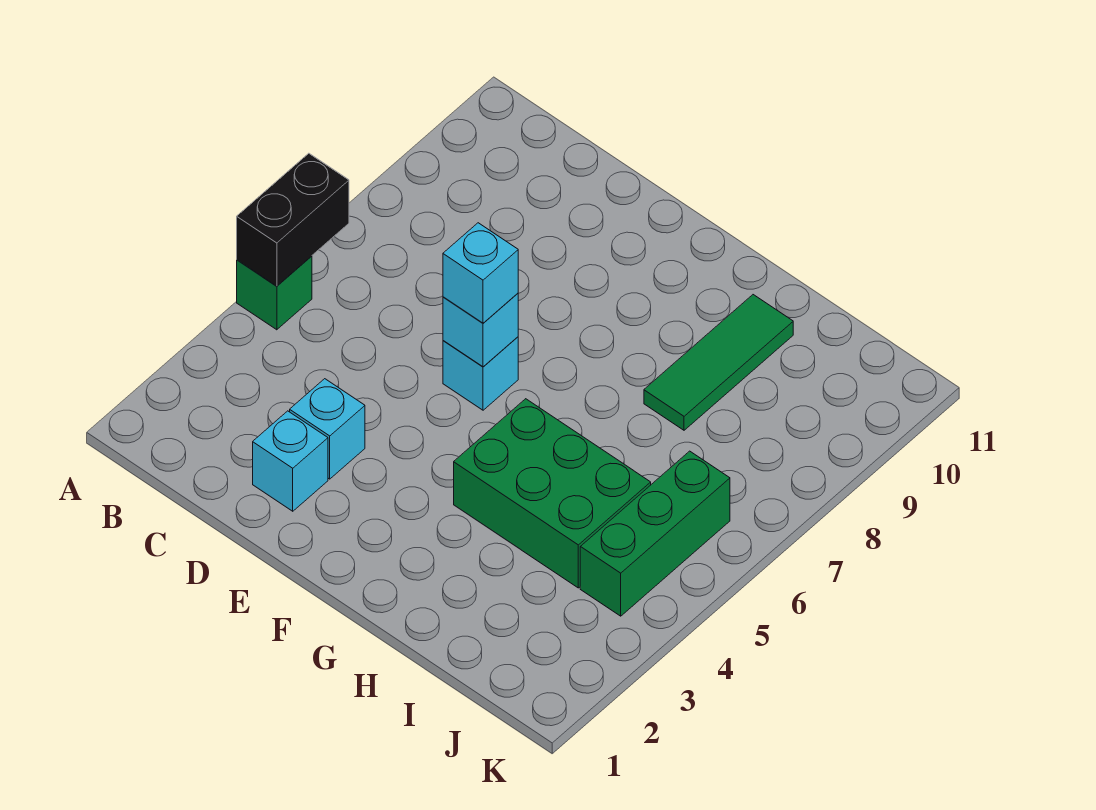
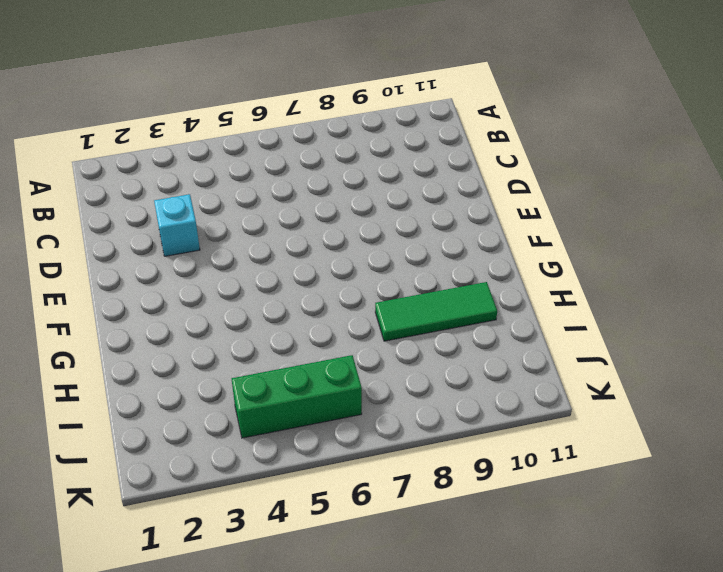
none -> green 1x1 brick [237,256,312,330]
none -> cyan 1x1 brick [253,411,328,511]

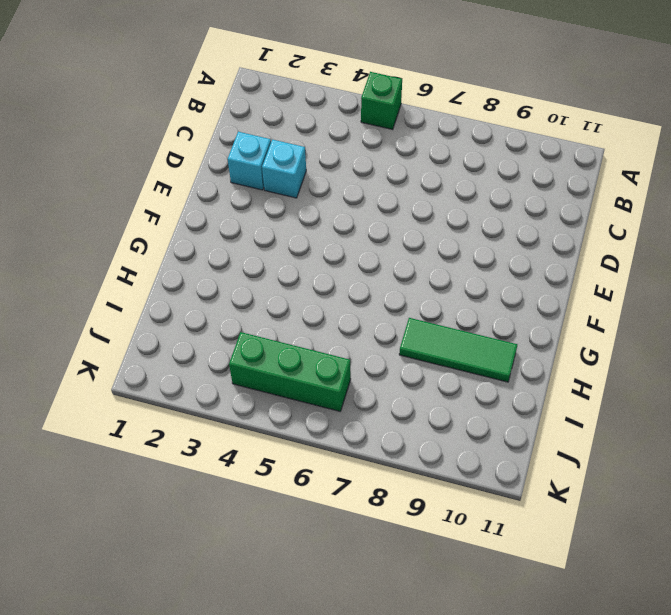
none -> cyan 1x1 brick [443,337,518,410]
none -> green 2x3 brick [454,399,651,588]

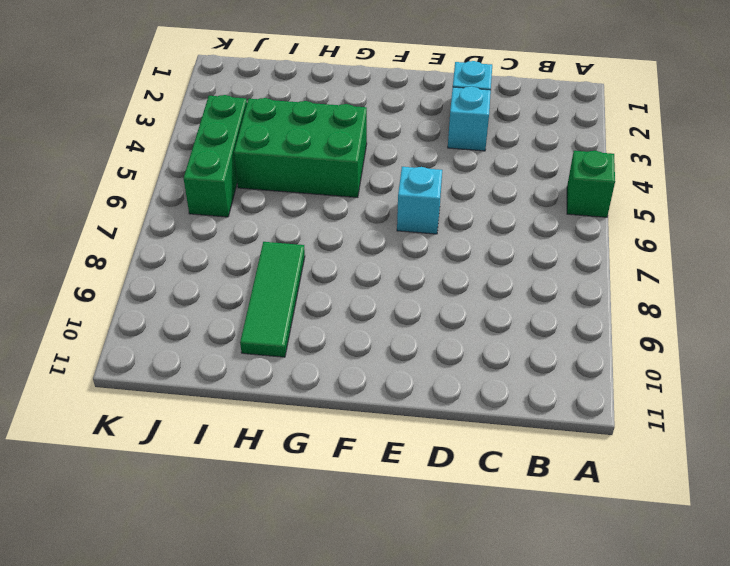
none -> black 1x2 brick [237,153,349,286]
none -> cyan 1x1 brick [443,293,518,367]

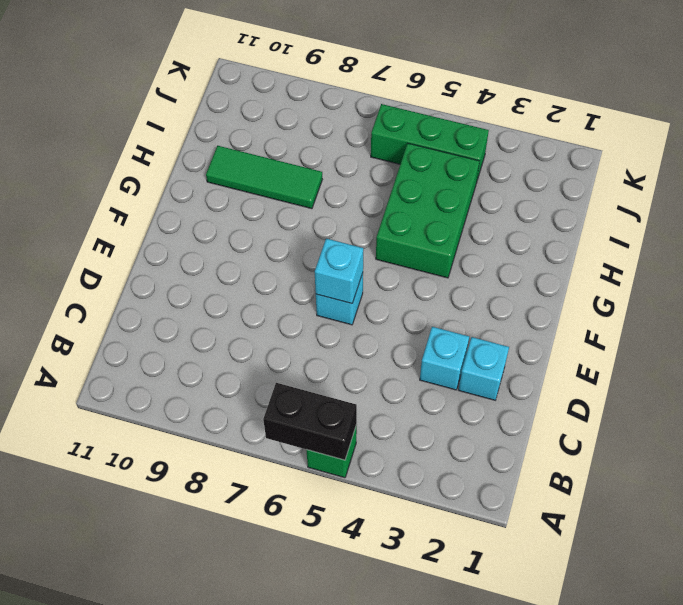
none -> cyan 1x1 brick [443,223,518,323]

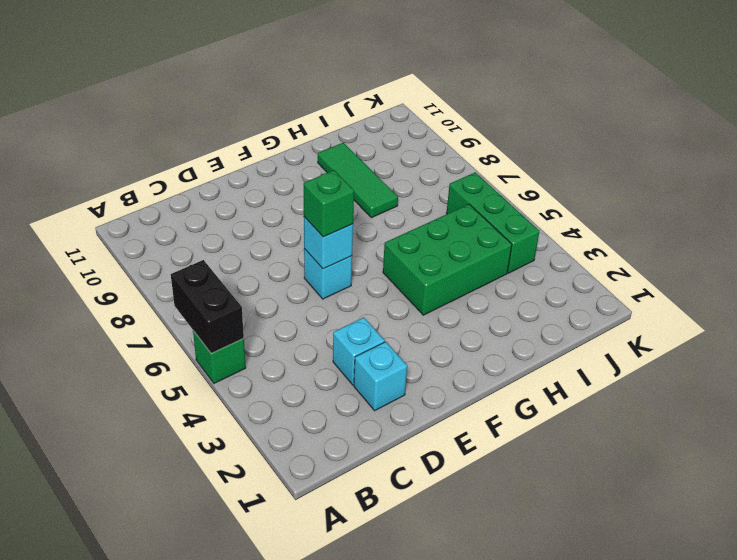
green 1x1 brick [304,170,354,237] -> cyan 1x1 brick [443,223,518,323]

